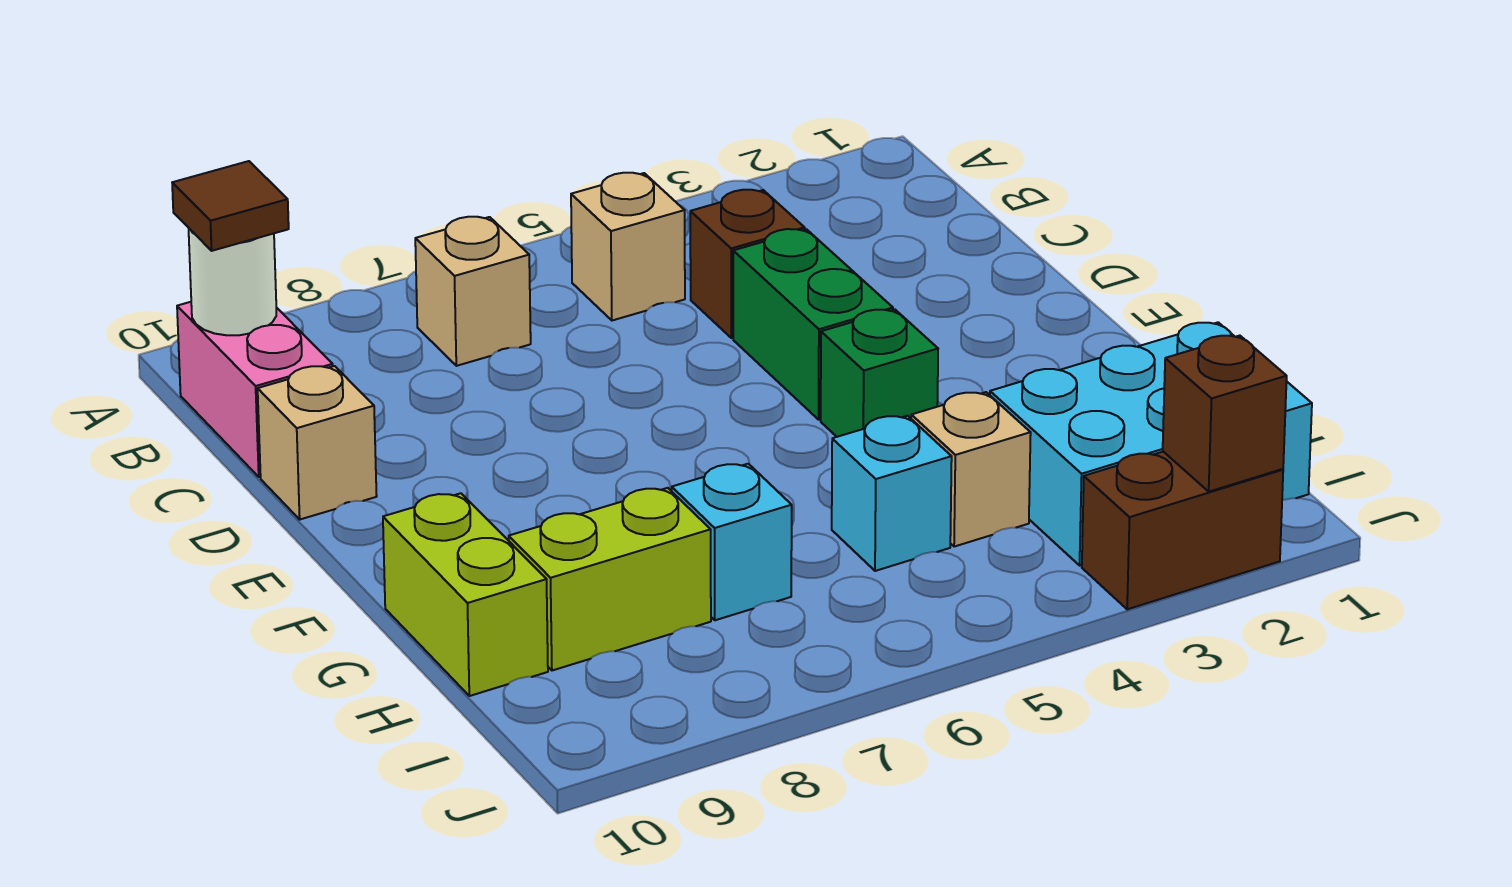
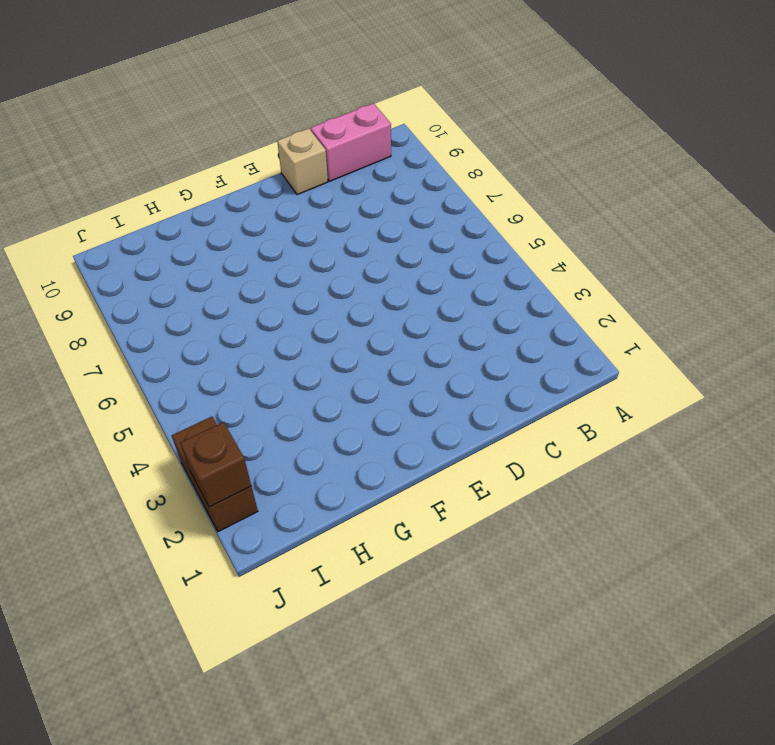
none -> tan 1x1 brick [571,173,685,321]
none -> tan 1x1 brick [415,217,531,366]
none -> brown 1x1 brick [690,190,805,338]

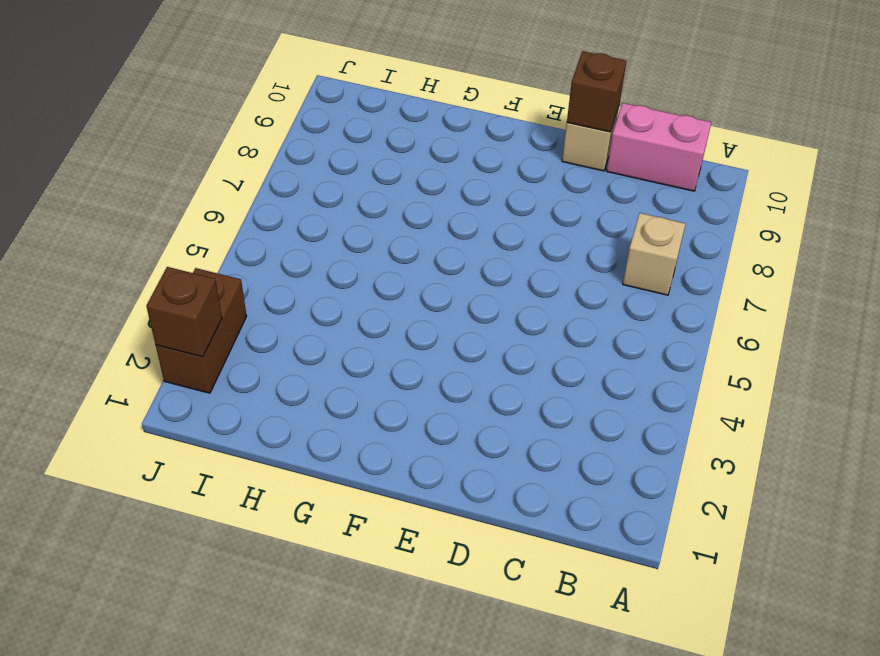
brown 1x1 brick [567,51,626,132] -> brown 1x1 brick moved to [690,190,805,338]
none -> tan 1x1 brick [571,173,685,321]
none -> green 1x2 brick [733,229,893,420]
none -> green 1x1 brick [821,310,938,437]

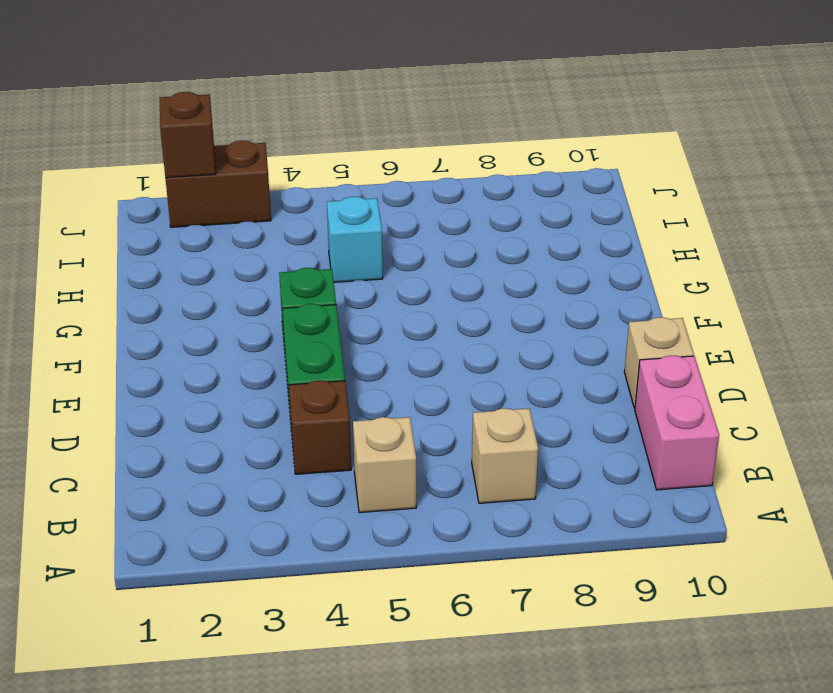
none -> lime 1x2 brick [383,493,548,696]
none -> cyan 2x3 brick [990,322,1312,565]
none -> tan 1x1 brick [911,392,1031,547]

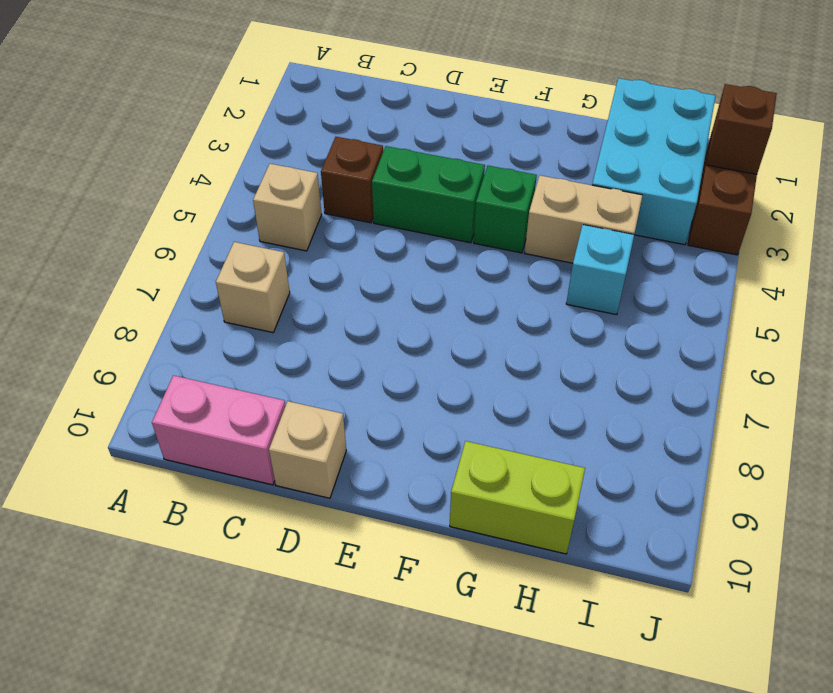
tan 1x2 brick [525,175,643,263] -> tan 1x1 brick [911,392,1031,547]
none -> cyan 1x1 brick [672,464,792,620]
none -> lime 1x2 brick [509,488,711,671]
none -> white 1x1 round brick [189,229,276,335]

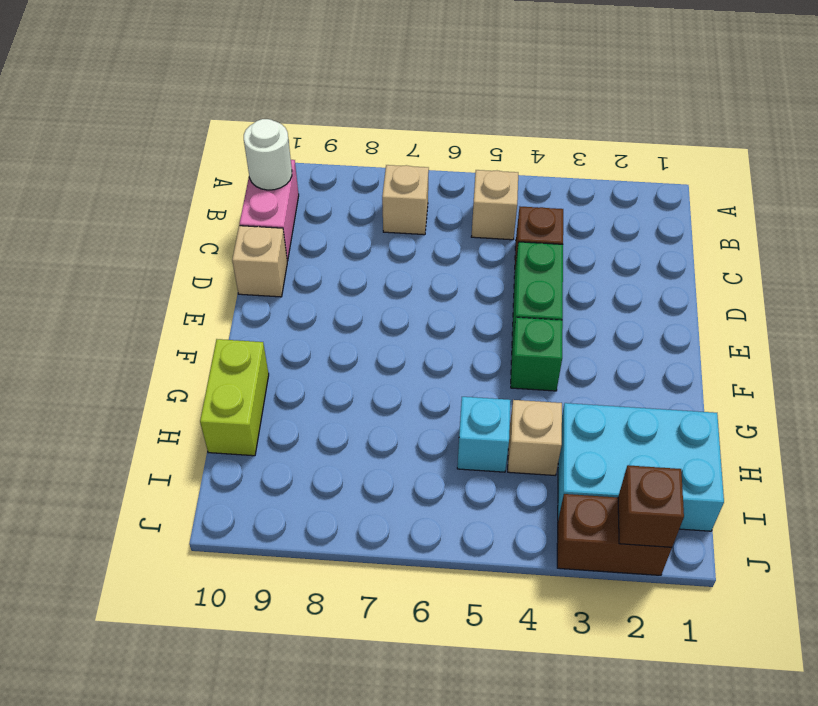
none -> cyan 1x1 brick [672,464,792,620]
none -> lime 1x2 brick [509,488,711,671]
none -> brown 1x1 tile [172,161,289,251]

